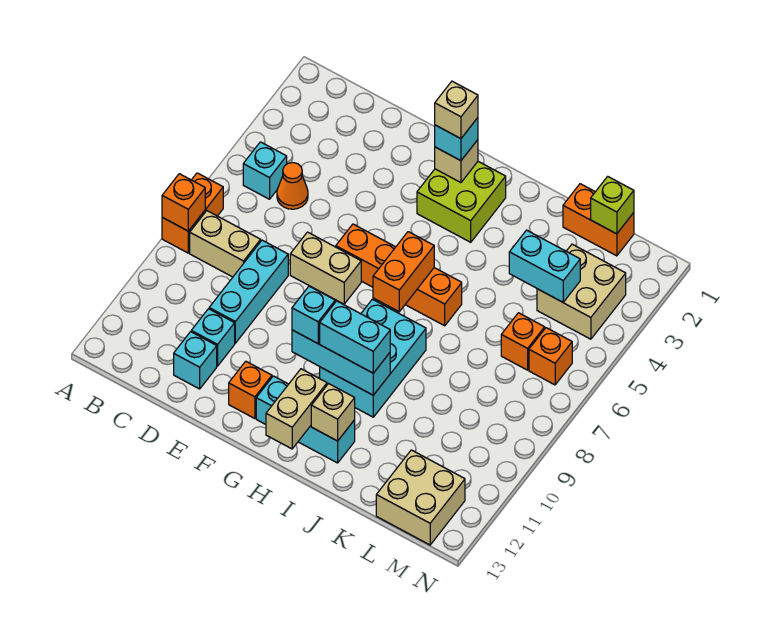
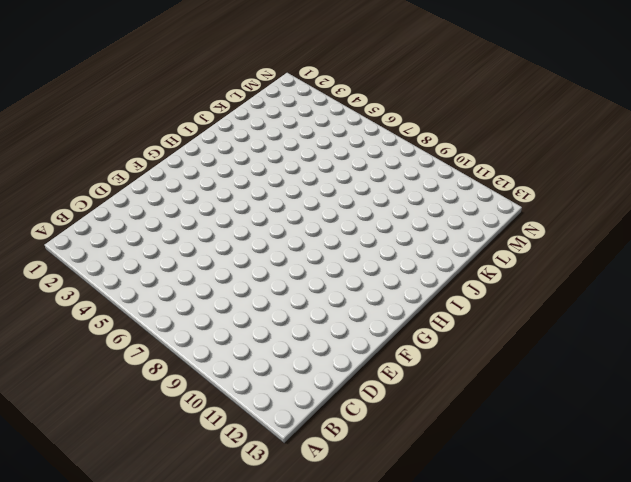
none -> orange 1x2 brick [162,173,223,253]
none -> cyan 1x1 brick [243,142,287,199]
none -> tan 1x2 brick [190,211,261,277]
none -> orange 1x1 cone [277,163,308,209]

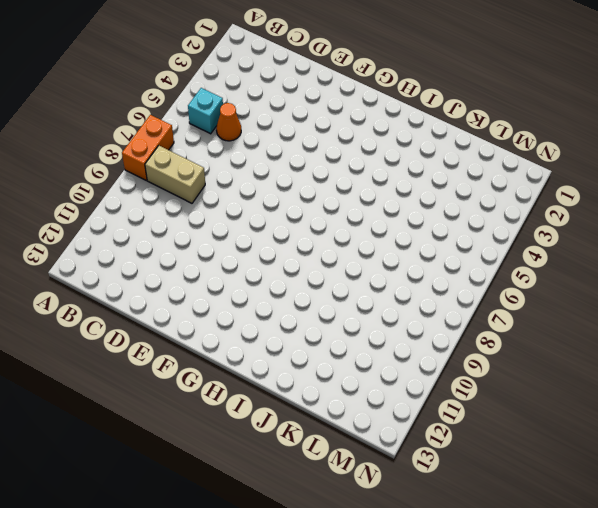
none -> cyan 1x3 brick [209,240,288,343]
none -> cyan 1x1 brick [191,309,235,366]
none -> cyan 1x1 brick [174,332,217,389]
none -> tan 1x2 brick [290,232,361,304]

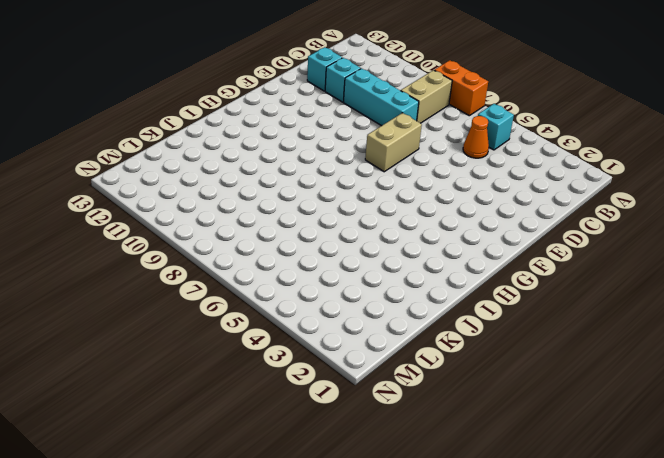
none -> orange 1x4 brick [336,224,462,326]
none -> orange 1x1 brick [229,361,272,419]
none -> lime 2x2 brick [417,162,506,242]
none -> cyan 1x3 brick [256,376,355,463]

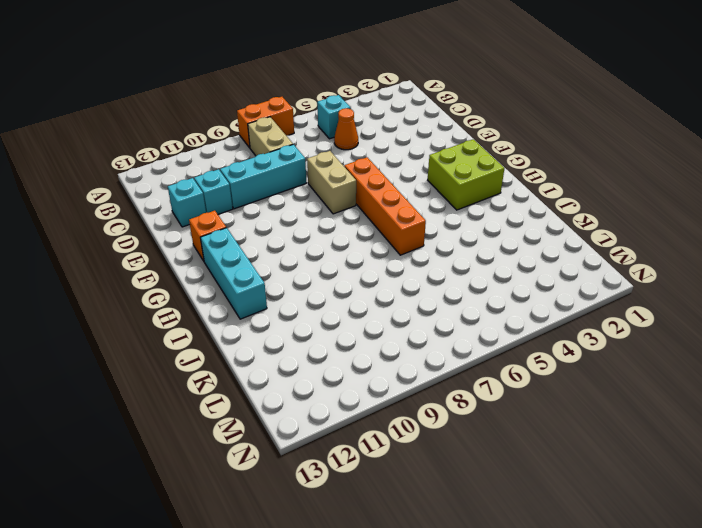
none -> cyan 2x3 brick [320,299,426,417]
none -> orange 1x2 brick [563,184,634,256]
none -> tan 2x2 brick [537,244,626,339]
none -> orange 1x1 brick [501,313,545,370]

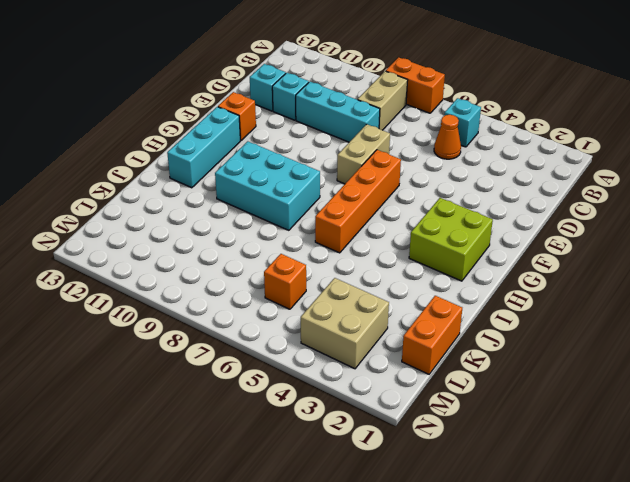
none -> tan 2x2 brick [376,450,465,545]
none -> orange 1x1 brick [529,328,572,385]
none -> orange 1x1 brick [162,174,205,231]
none -> tan 1x1 brick [435,140,478,183]

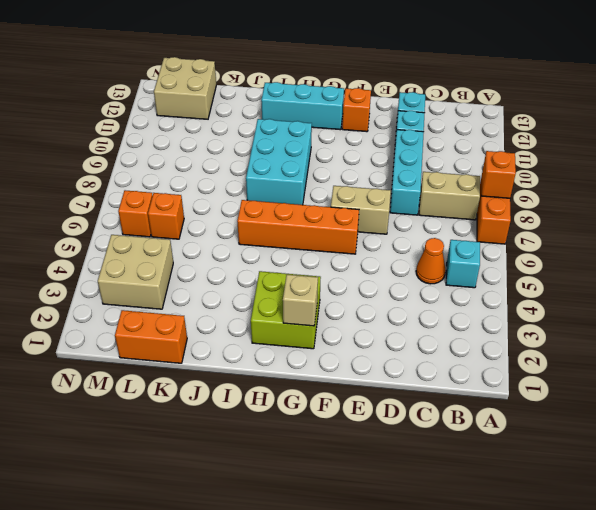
none -> cyan 1x3 brick [292,330,390,395]
none -> orange 1x2 brick [373,232,434,312]
none -> tan 1x2 brick [266,369,327,449]
none -> tan 1x1 brick [311,384,355,441]

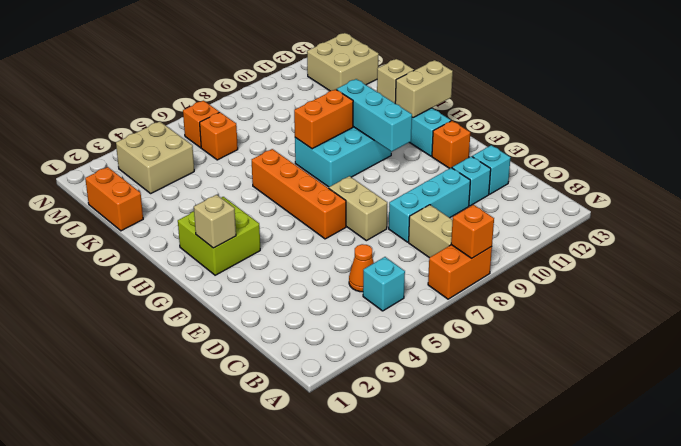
orange 1x2 brick [294,89,353,149] -> orange 1x2 brick moved to [373,232,434,312]
none -> cyan 1x2 brick [509,230,580,302]
none -> lime 1x1 brick [591,176,634,234]
none -> cyan 1x1 brick [435,118,478,161]
none -> cyan 1x1 brick [292,286,335,343]

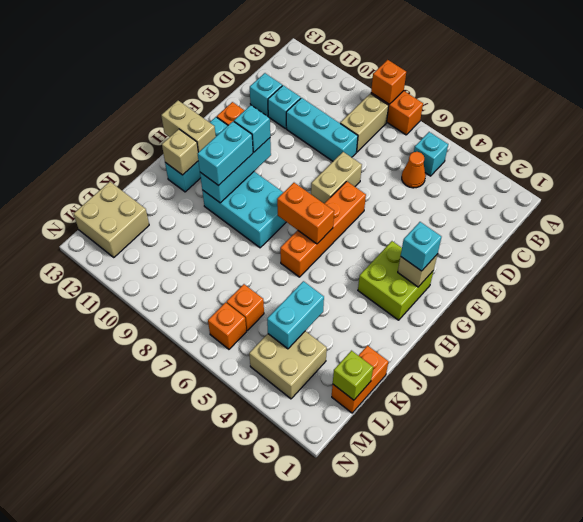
none -> tan 1x1 brick [435,81,478,139]

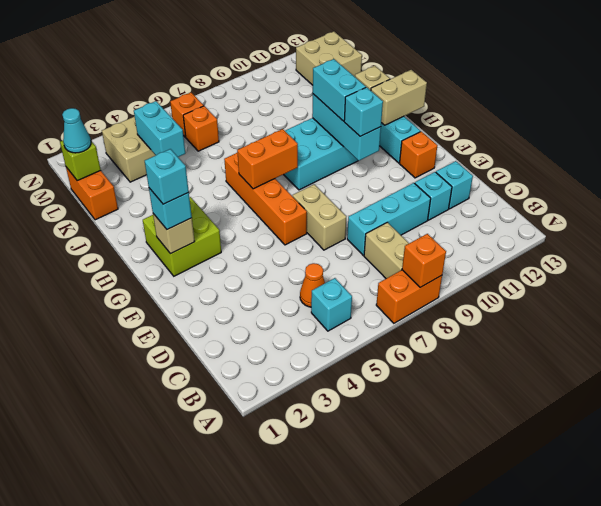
cyan 1x1 brick [145,149,189,204] -> tan 1x1 brick [435,81,478,139]
cyan 1x1 cone [62,108,91,153] -> none

